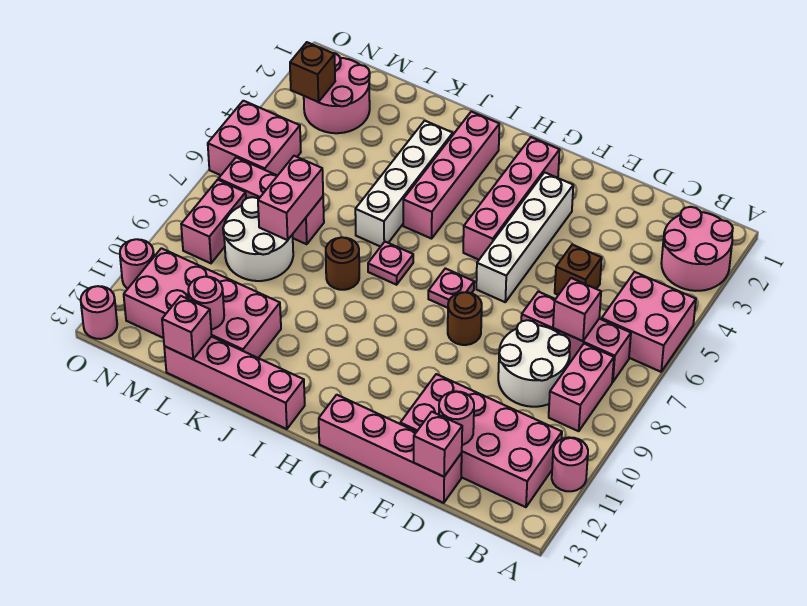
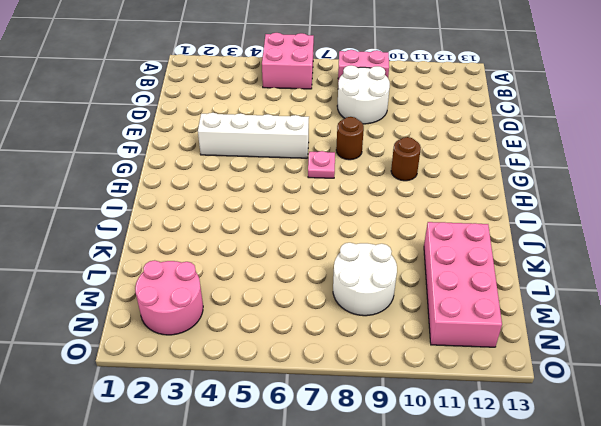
brown 1x1 round brick [391,137,421,181] -> brown 1x1 round brick moved to [326,237,359,290]
none -> pink 2x2 round brick [661,207,733,291]
none -> pink 1x1 round brick [552,437,588,491]
none -> pink 1x3 brick [521,292,631,382]
none -> pink 2x4 brick [400,374,562,507]

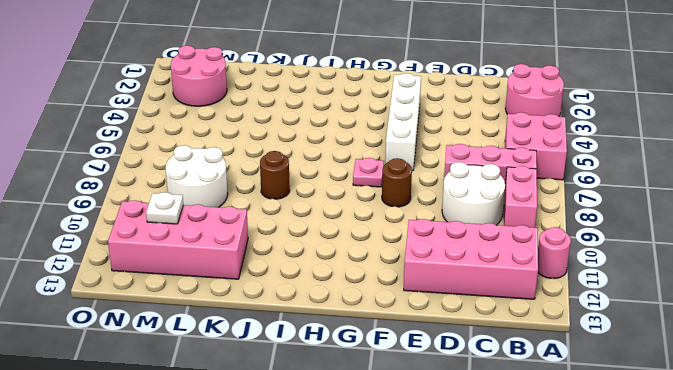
white 1x1 plate [146,192,183,224] -> none
none -> brown 1x1 brick [555,244,602,295]
none -> pink 1x4 brick [319,395,462,503]
none -> pink 1x4 brick [463,137,560,260]
none -> pink 1x4 brick [403,112,499,239]

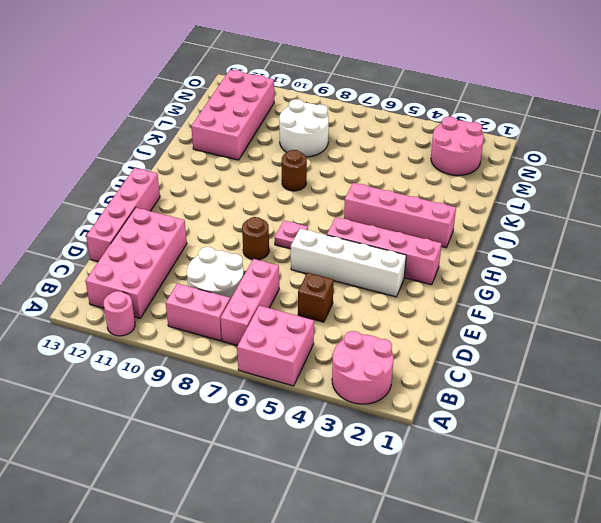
none -> pink 1x1 plate [368,242,413,285]
none -> pink 1x4 brick [164,336,305,429]
none -> white 1x4 brick [355,121,453,247]
none -> pink 1x3 brick [219,157,324,244]

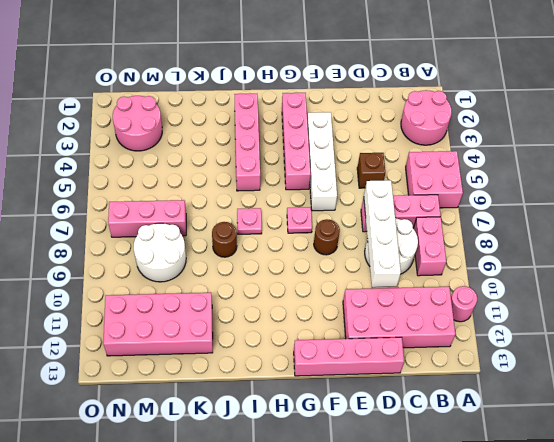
white 1x4 brick [364,180,401,287] -> white 1x4 brick moved to [355,121,453,247]
none -> pink 1x4 brick [164,336,305,429]
none -> pink 2x2 brick [208,101,301,176]
none -> pink 1x2 brick [181,180,246,263]
none -> pink 1x1 round brick [120,239,154,288]

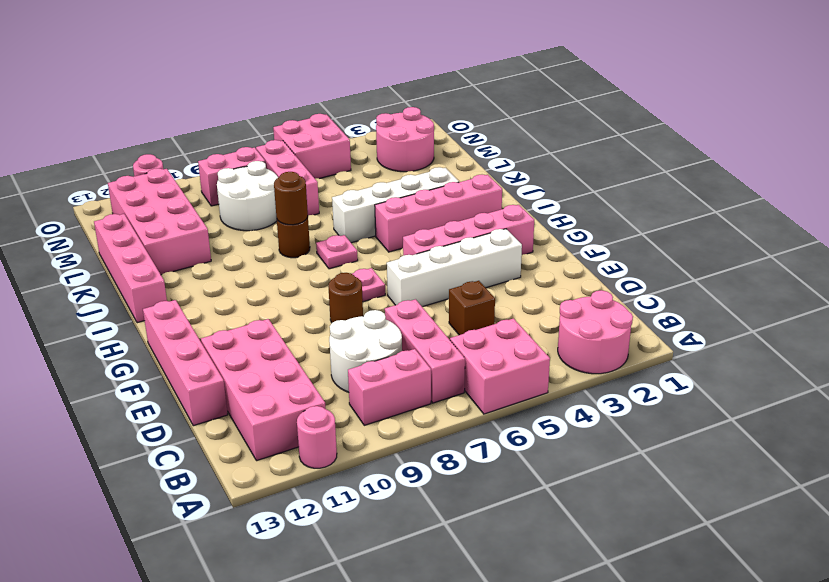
brown 1x1 round brick [274,172,308,225] -> none
none -> pink 1x1 round brick [81,286,117,339]
none -> pink 1x1 brick [553,278,601,341]
none -> pink 1x1 round brick [439,391,474,445]
none -> pink 1x1 brick [414,412,462,477]

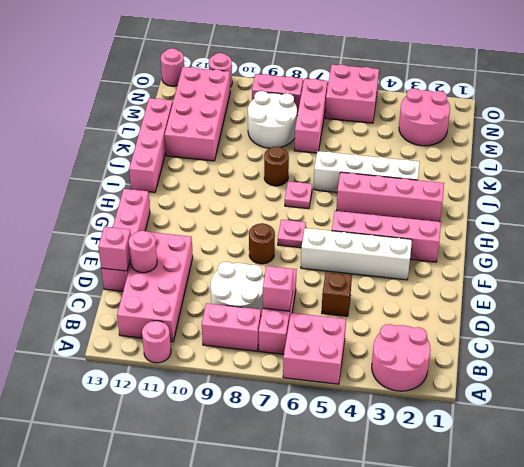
none -> pink 1x2 brick [258,156,323,240]
none -> pink 1x1 round brick [188,277,224,329]
none -> pink 1x1 brick [162,296,212,359]
none -> brown 1x1 brick [290,42,335,102]

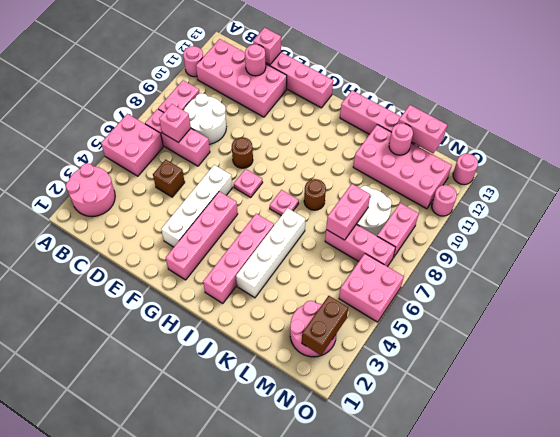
pink 1x2 brick [398,105,447,153] -> pink 1x1 brick [162,296,212,359]
brown 1x2 brick [302,296,348,355] -> brown 1x1 brick [290,42,335,102]

